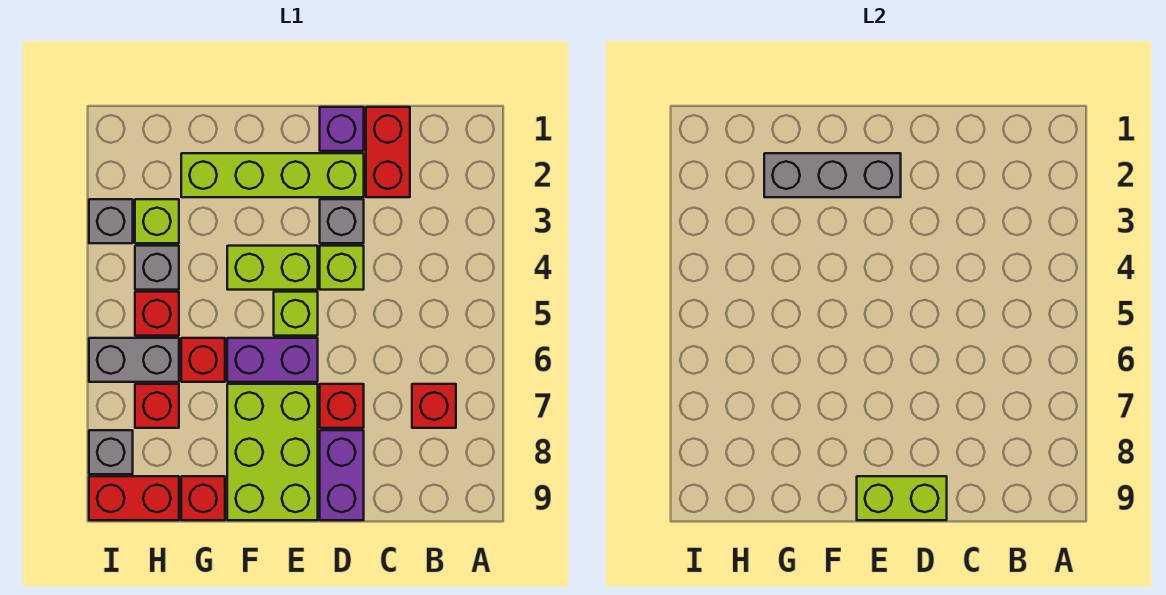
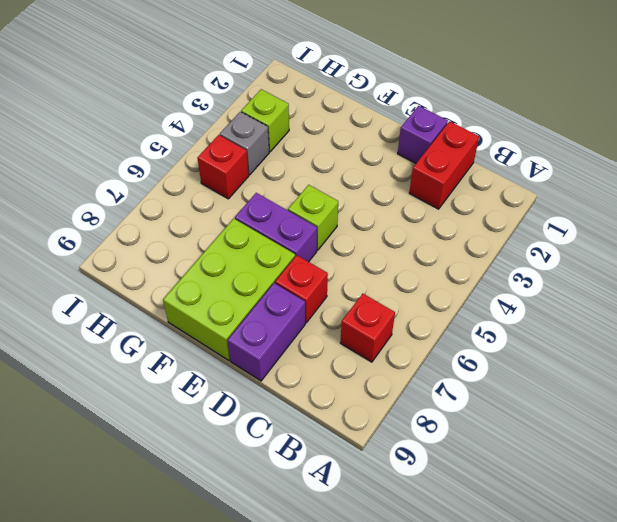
none -> lime 1x4 brick [181,153,364,197]
none -> grey 1x1 brick [320,199,364,243]
none -> lime 1x1 brick [320,246,364,290]

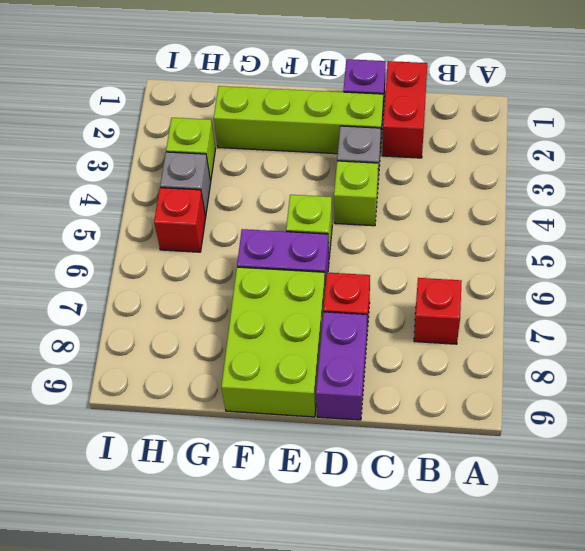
none -> lime 1x2 brick [227,246,318,290]
none -> red 1x1 brick [181,338,225,382]
none -> red 1x1 brick [181,476,225,520]

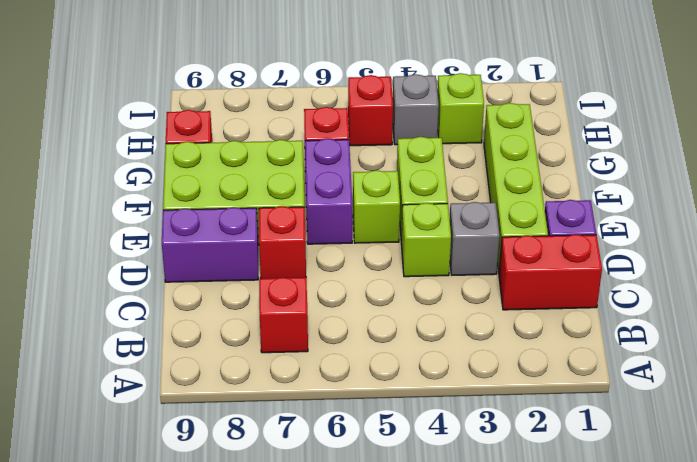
none -> grey 1x2 brick [89,338,179,382]
none -> red 1x1 brick [135,384,179,428]
none -> red 1x2 brick [89,476,179,520]

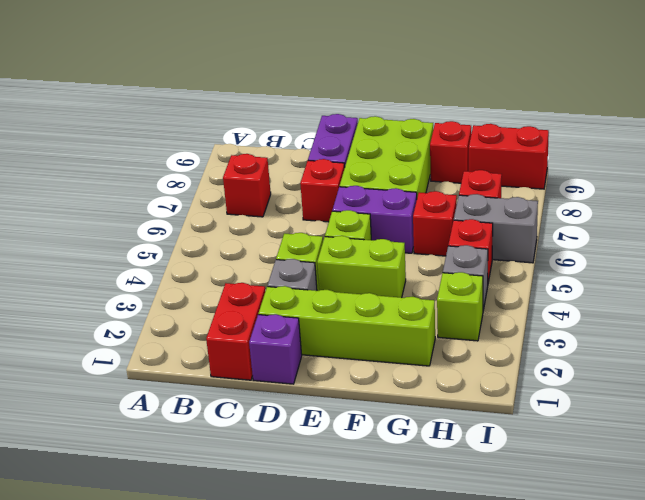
none -> grey 1x1 brick [89,199,133,243]
none -> grey 1x1 brick [89,430,133,474]
none -> lime 1x2 brick [857,476,947,520]

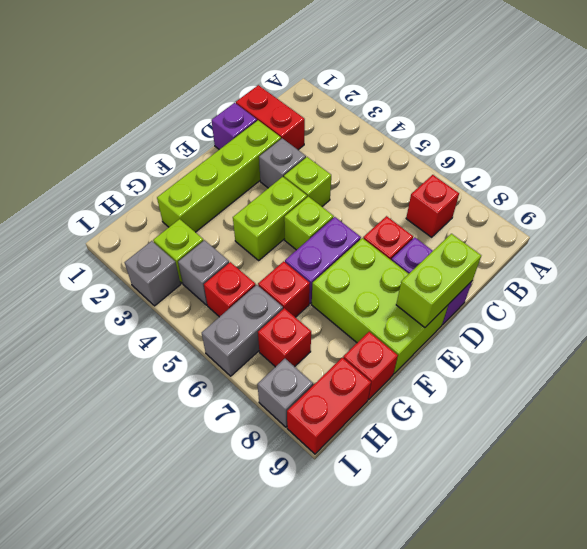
none -> grey 1x3 brick [764,153,901,197]

